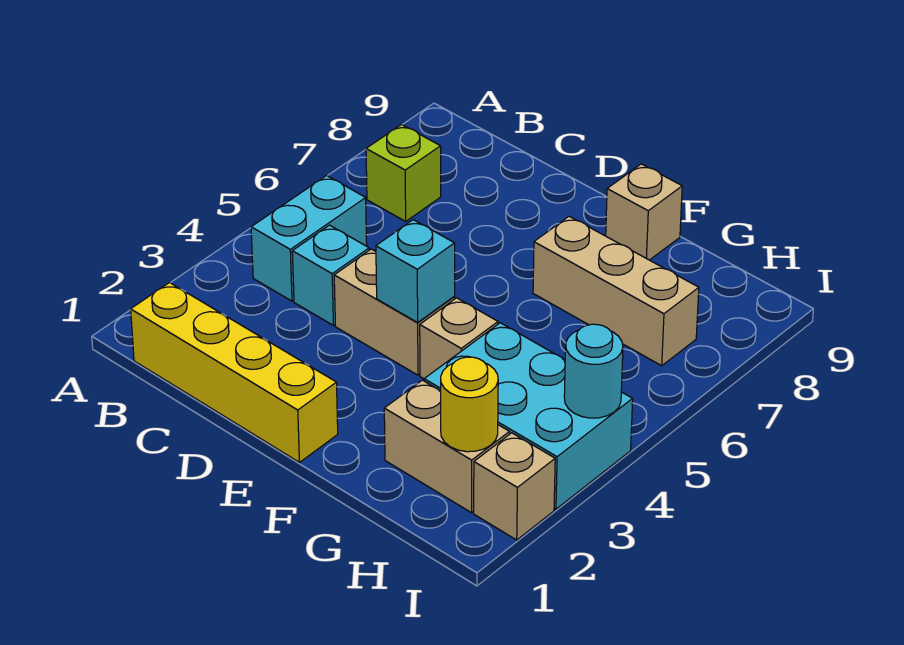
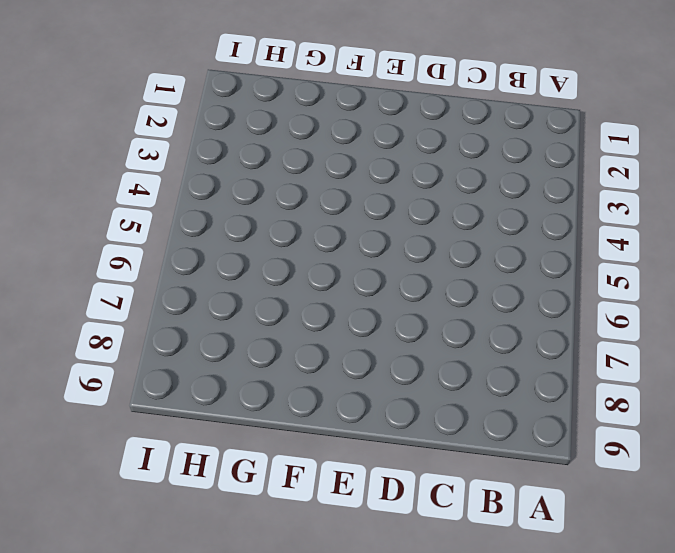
none -> yellow 1x4 brick [131,283,338,462]
none -> cyan 1x2 brick [251,176,367,301]
none -> lime 1x1 brick [366,125,441,221]

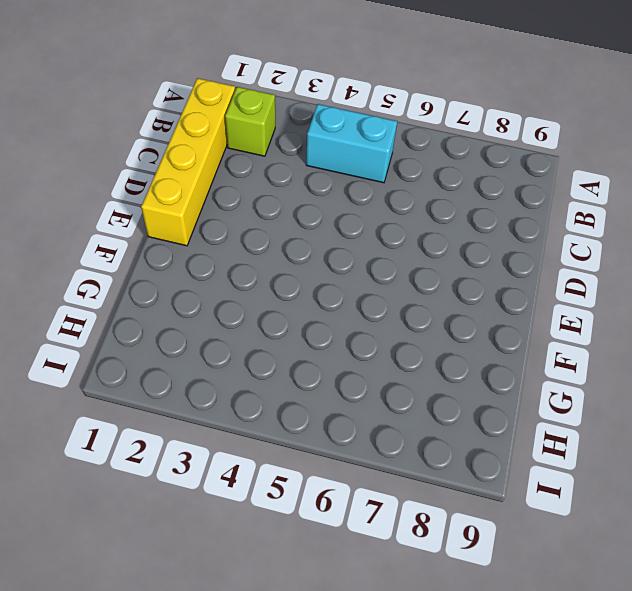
lime 1x1 brick [225,87,275,156] -> lime 1x1 brick moved to [366,125,441,221]
none -> cyan 1x1 brick [292,225,369,326]
none -> tan 1x2 brick [334,249,455,375]
none -> tan 1x1 brick [420,298,498,379]

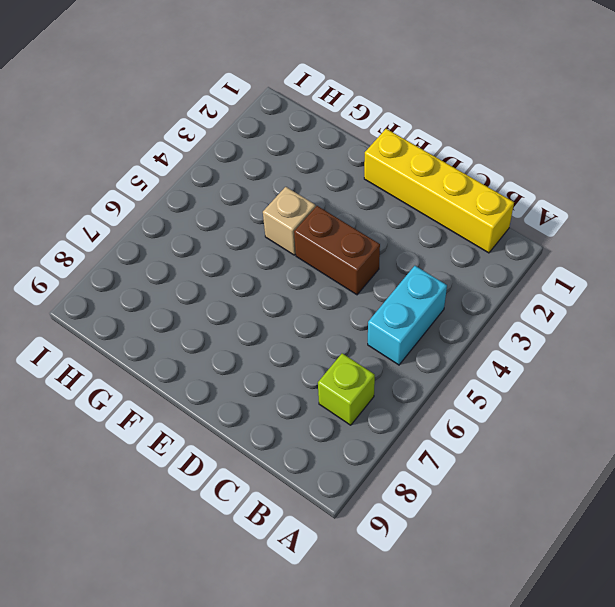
brown 1x2 brick [294,206,380,295] -> tan 1x2 brick [334,249,455,375]
none -> cyan 1x1 brick [292,225,369,326]
none -> tan 1x3 brick [533,216,699,366]
none -> tan 1x1 brick [606,164,682,260]

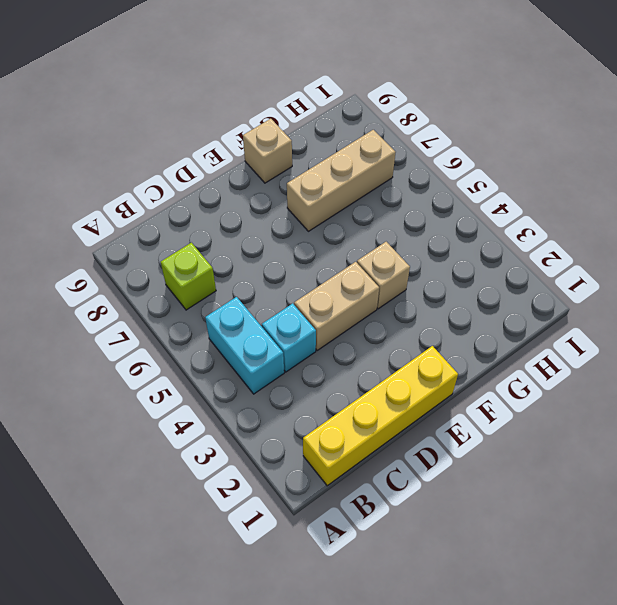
none -> tan 1x2 brick [384,380,510,513]
none -> cyan 2x3 brick [424,323,633,509]
none -> tan 1x1 brick [474,433,555,540]

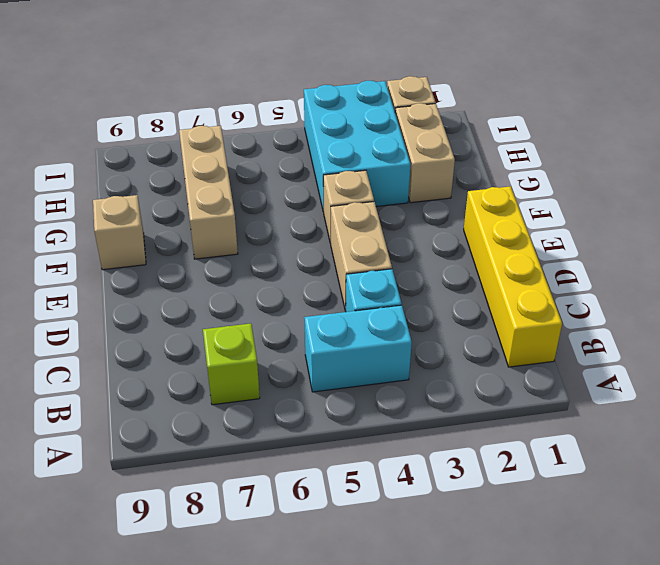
none -> cyan 1x1 brick [376,220,455,322]
none -> yellow 1x1 round brick [441,357,498,452]
none -> cyan 1x1 round brick [564,324,623,418]

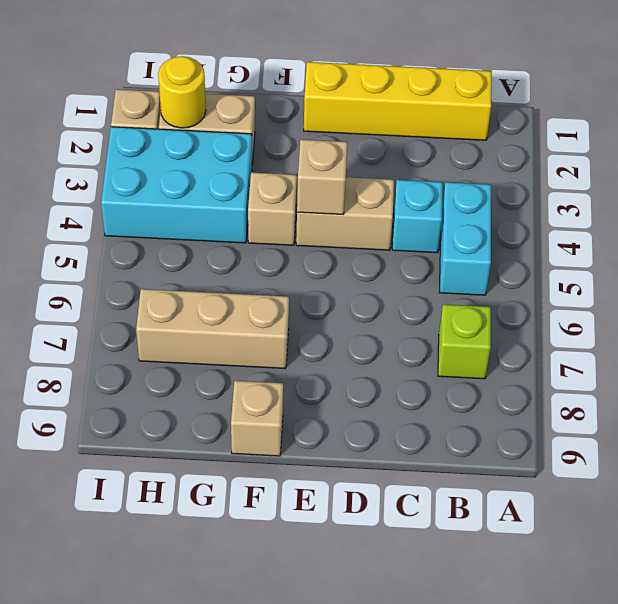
tan 1x1 brick [297,139,347,214] -> cyan 1x1 brick [376,220,455,322]
none -> cyan 1x1 round brick [564,324,623,418]

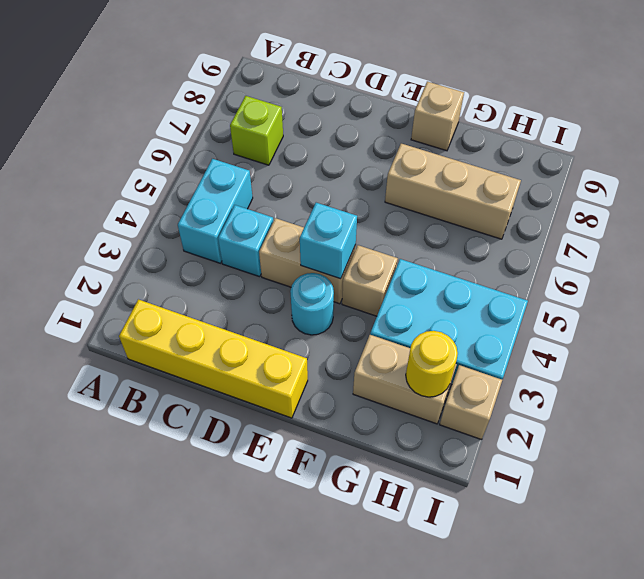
cyan 1x1 round brick [290,273,334,335] -> cyan 1x1 round brick moved to [564,324,623,418]

